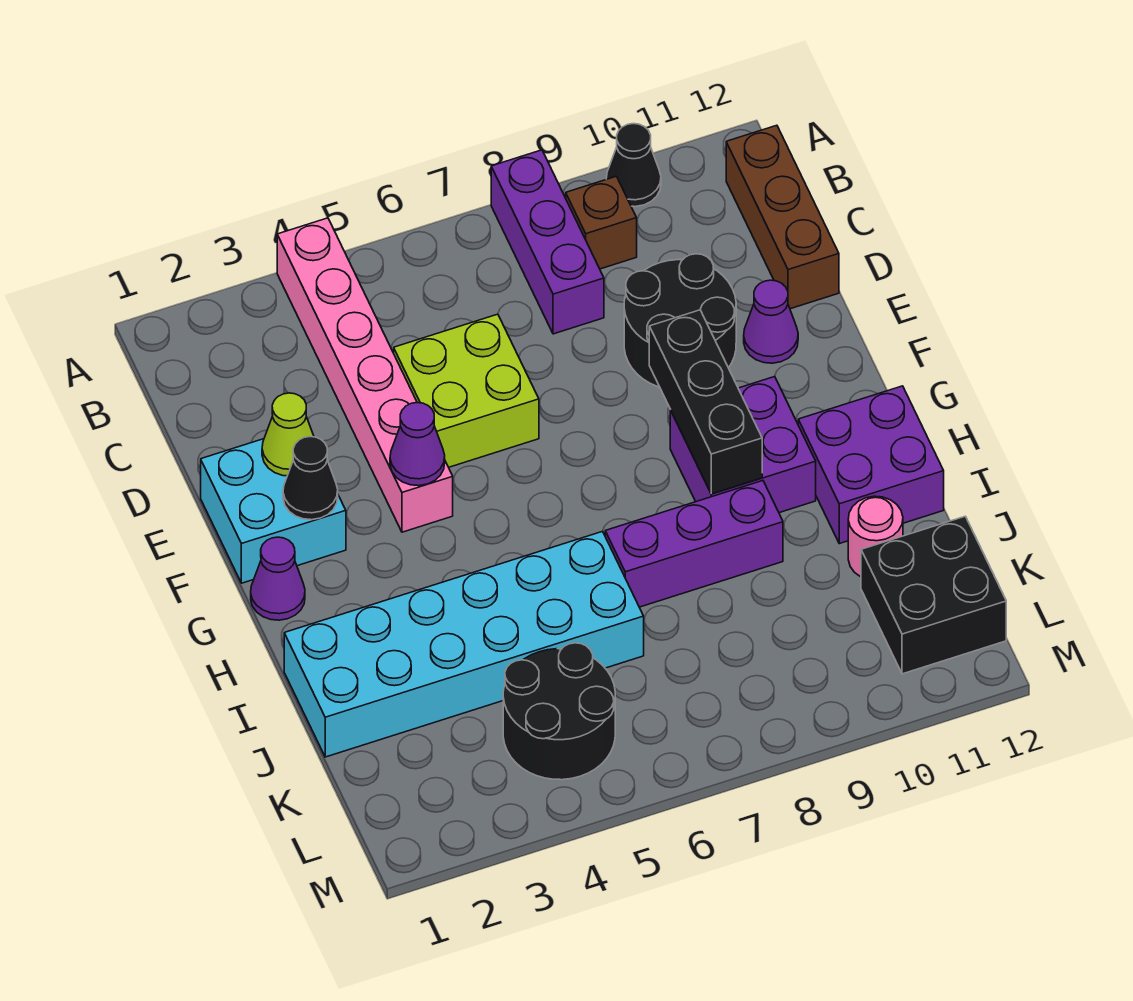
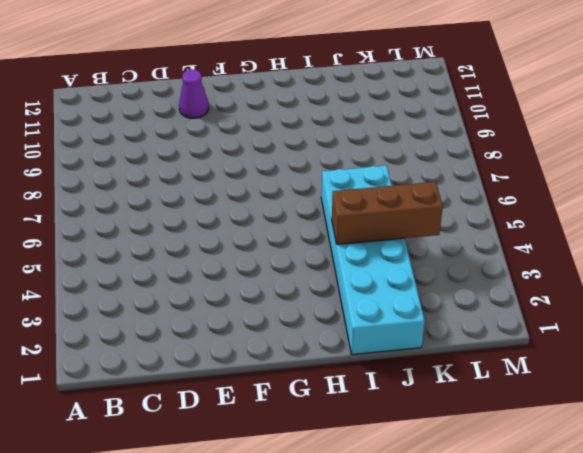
brown 1x3 brick [332,182,443,244] -> brown 1x3 brick moved to [726,125,839,309]
none -> pink 1x6 brick [277,218,453,532]
none -> purple 1x3 brick [491,150,604,334]
none -> black 1x1 cone [606,124,661,207]

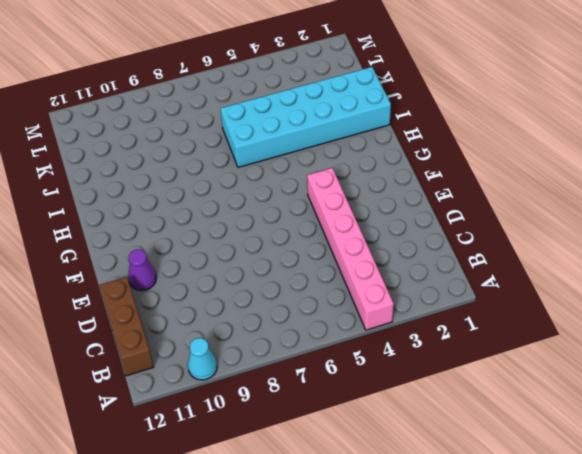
cyan 1x1 cone [188,338,217,380] -> black 1x1 cone [606,124,661,207]
none -> purple 1x3 brick [491,150,604,334]
none -> brown 1x1 brick [566,176,637,269]
none -> lime 2x2 brick [394,314,539,467]

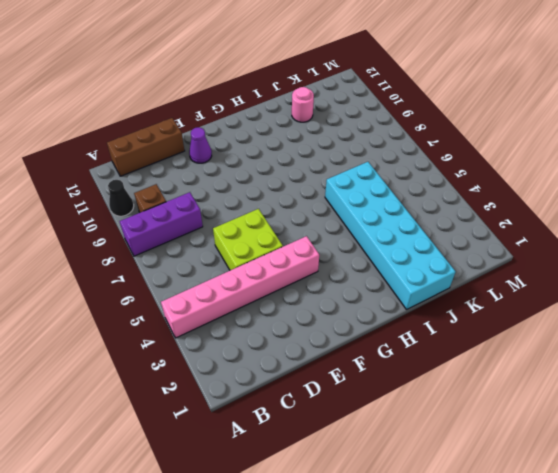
none -> black 2x2 round brick [624,254,736,387]
none -> cyan 2x2 brick [201,439,346,583]
none -> purple 1x1 cone [251,537,305,620]

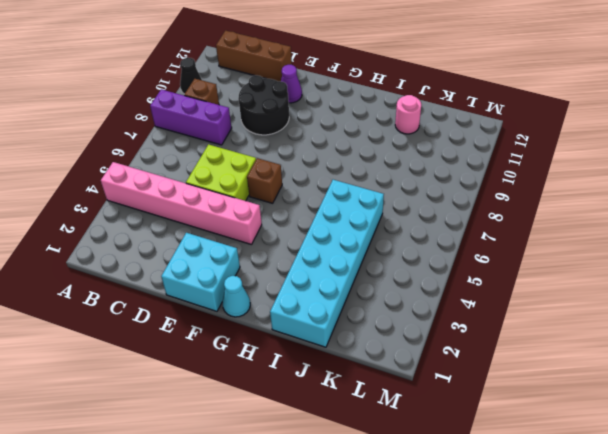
brown 1x1 brick [247,158,282,203] -> none
cyan 1x1 cone [222,276,250,317] -> purple 1x1 cone [251,537,305,620]
none -> purple 2x2 brick [670,377,816,513]
none -> purple 2x2 brick [798,386,944,544]
none -> purple 1x3 brick [605,481,783,607]

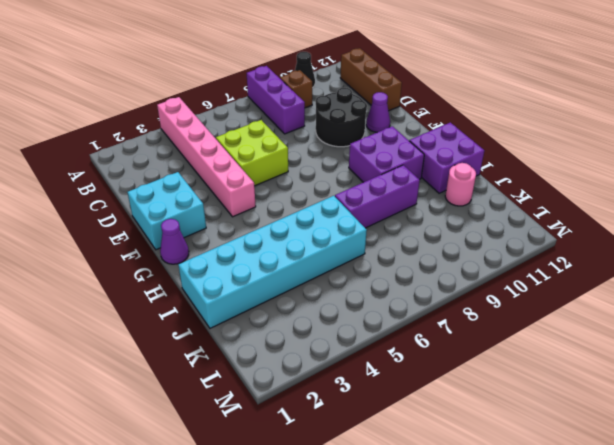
none -> black 2x2 round brick [503,643,615,780]
none -> black 2x2 brick [861,516,1006,674]
none -> lime 1x1 cone [262,393,314,476]

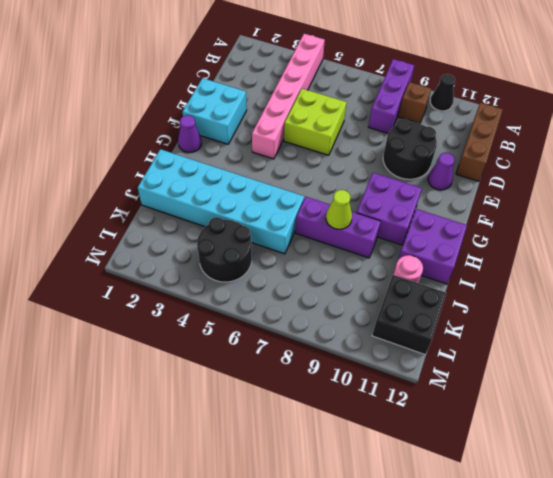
lime 1x1 cone [326,190,352,229] -> lime 1x1 cone moved to [262,393,314,476]
none -> black 1x1 cone [283,437,338,520]
none -> purple 1x1 cone [390,403,445,486]
none -> black 1x3 brick [649,310,762,494]

